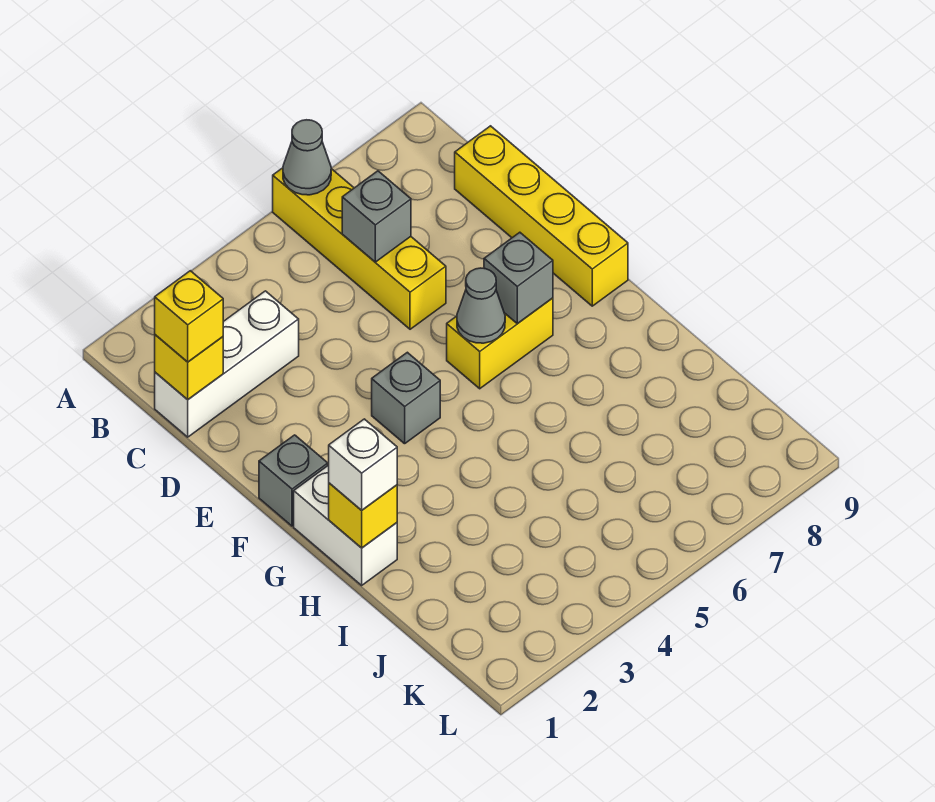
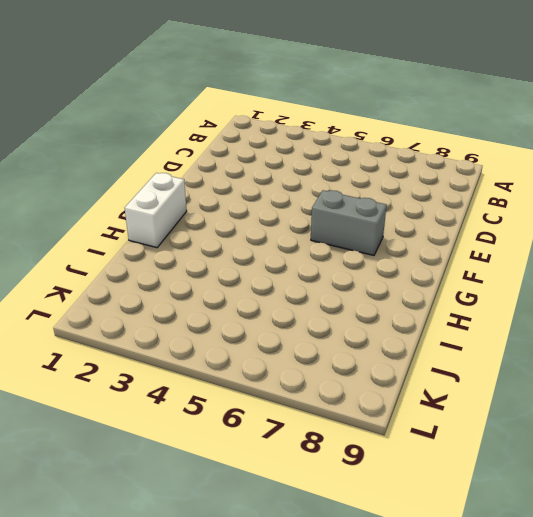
grey 1x2 brick [311,190,387,255] -> yellow 1x2 brick [447,298,553,389]
none -> yellow 1x4 brick [273,168,446,329]
none -> white 1x3 brick [155,291,299,437]
none -> yellow 1x4 brick [455,126,628,306]

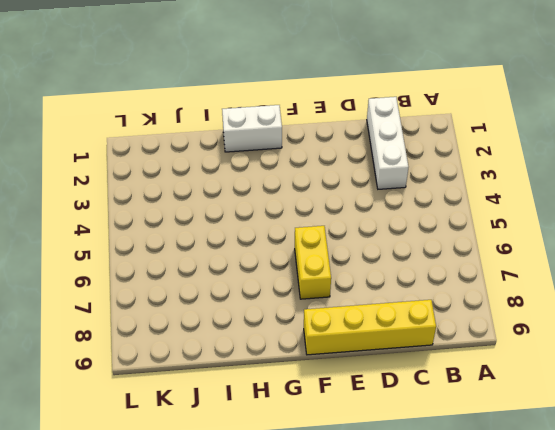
none -> yellow 1x4 brick [273,168,446,329]
none -> grey 1x1 brick [259,435,328,526]
none -> grey 1x1 brick [372,352,440,444]

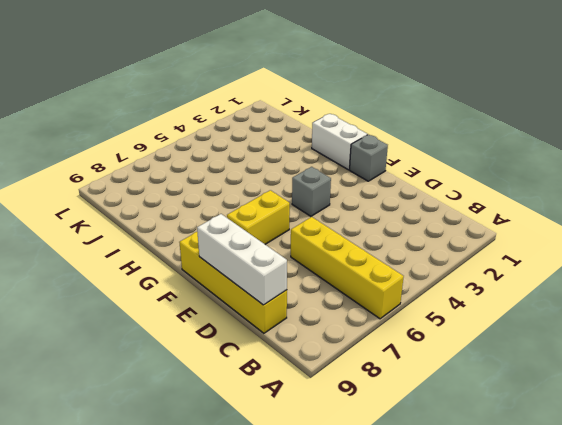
white 1x3 brick [197,214,287,305] -> white 1x3 brick turned to [155,291,299,437]
none -> grey 1x1 cone [283,120,331,195]
none -> yellow 1x1 brick [155,335,223,400]
none -> grey 1x1 brick [342,171,411,262]

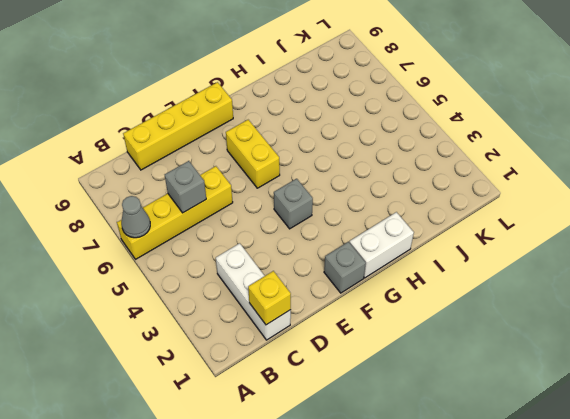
none -> grey 1x1 cone [457,268,505,343]
none -> grey 1x1 brick [484,232,553,324]
none -> yellow 1x1 brick [329,483,397,548]

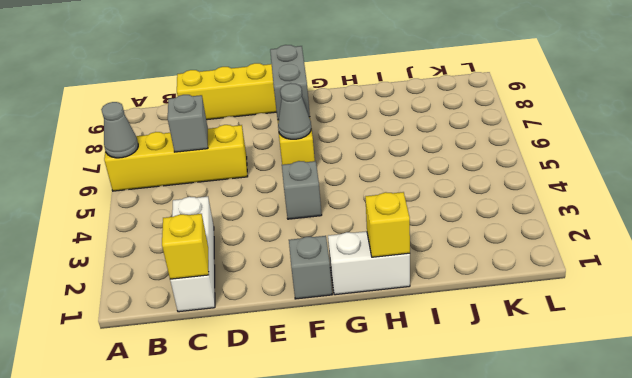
grey 1x2 brick [270,45,310,120] -> grey 1x1 brick [484,232,553,324]
none -> yellow 1x1 brick [155,271,223,362]
none -> white 1x1 brick [329,419,397,510]

